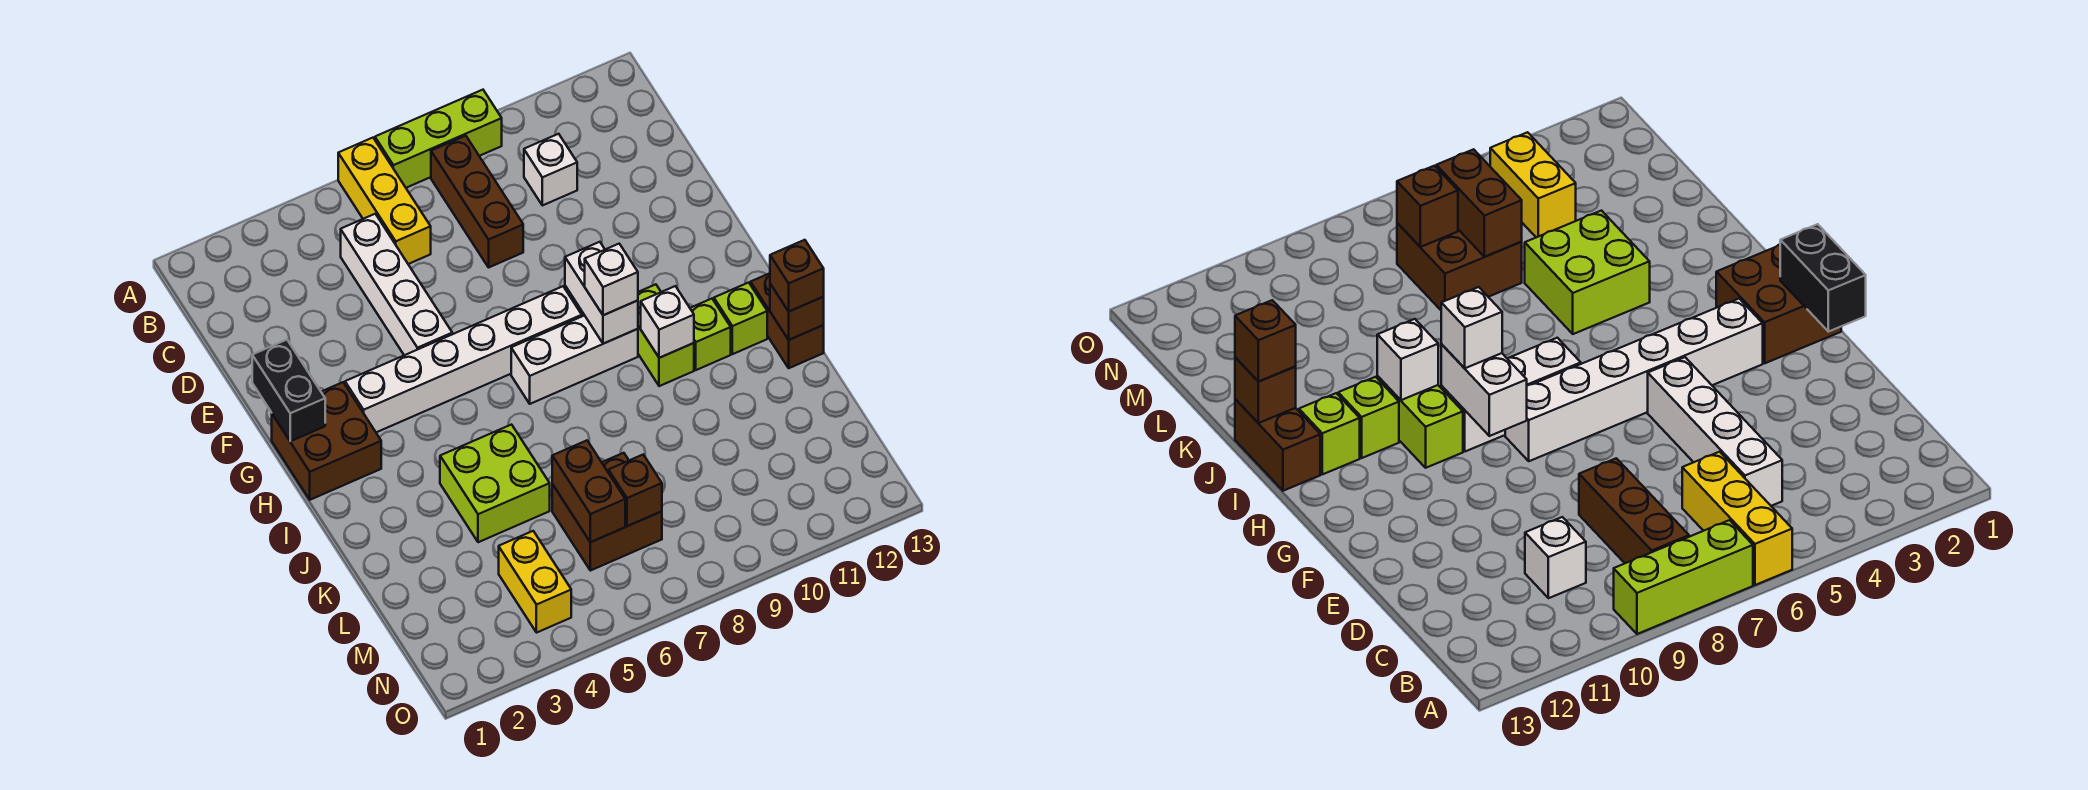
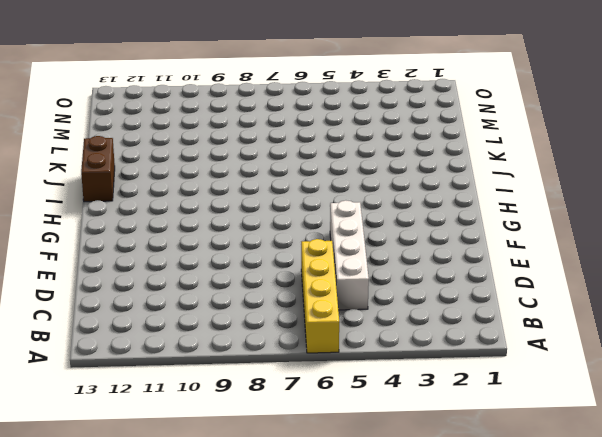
yellow 1x4 brick [301,239,339,353] -> yellow 1x3 brick [338,138,431,264]
none -> lime 1x3 brick [375,90,502,188]
none -> brown 1x3 brick [431,136,523,267]
none -> white 1x1 brick [524,134,577,205]

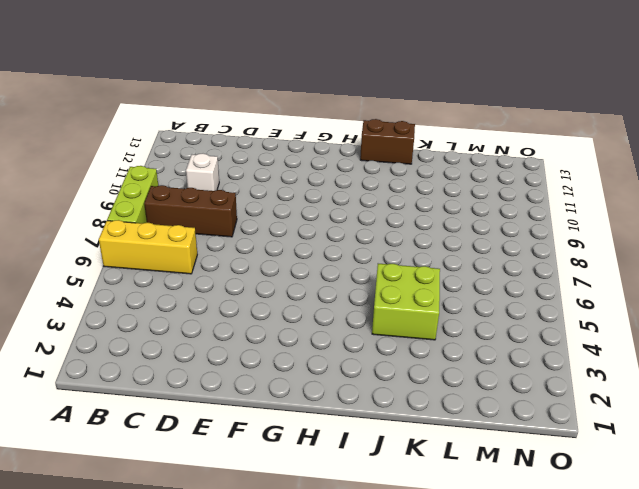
none -> white 1x4 brick [341,214,452,355]
none -> brown 2x2 brick [272,382,381,500]
none -> white 1x6 brick [345,286,582,432]

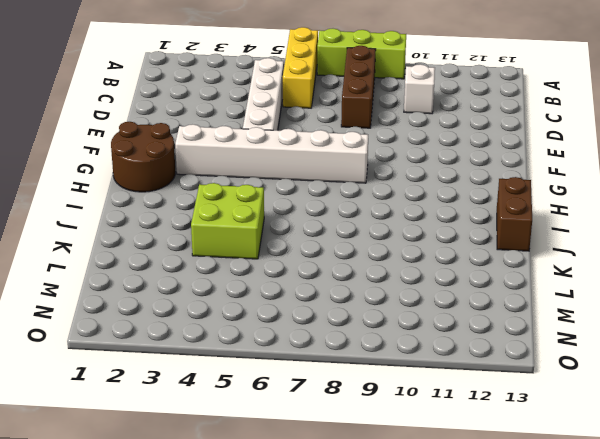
brown 2x2 round brick [111,122,175,192] -> brown 2x2 brick [272,382,381,500]
none -> white 1x3 brick [511,315,638,404]
none -> lime 1x2 brick [638,284,694,386]
none -> lime 1x1 brick [690,299,731,370]

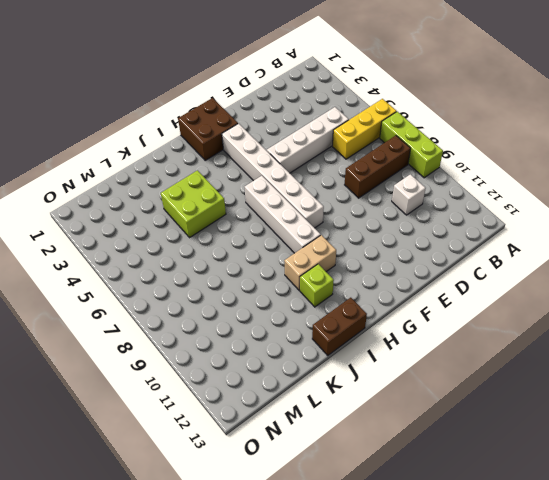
white 1x4 brick [245,176,321,253] -> white 1x3 brick [511,315,638,404]
tan 1x2 brick [284,235,336,290] -> lime 1x2 brick [638,284,694,386]
none -> lime 1x1 brick [714,283,767,354]
none -> brown 2x2 brick [552,453,662,571]
none -> yellow 1x2 brick [499,531,571,633]

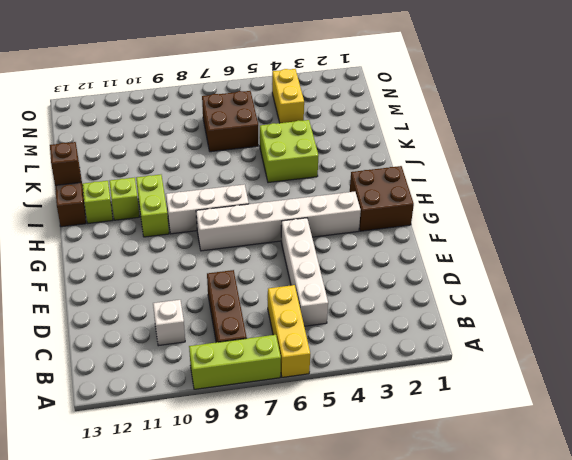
none -> black 1x2 brick [252,340,325,441]
none -> white 1x2 brick [565,242,638,344]
none -> white 1x1 brick [641,286,694,358]

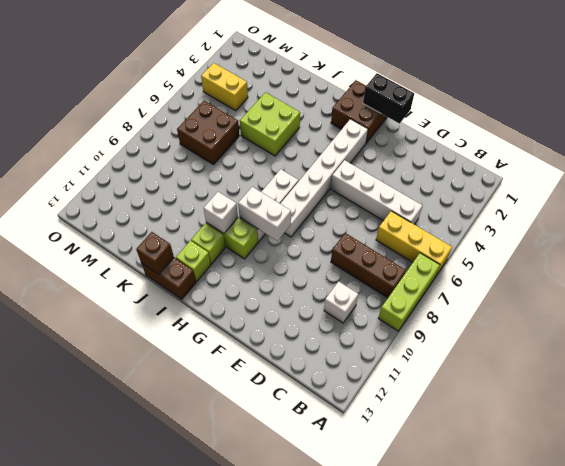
none -> brown 1x2 brick [552,441,625,542]
none -> brown 1x1 brick [608,455,662,526]
none -> white 1x1 brick [585,244,638,315]

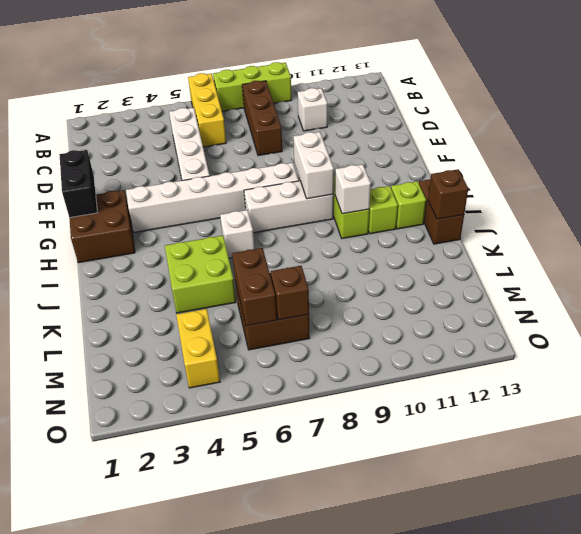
white 1x1 brick [220,210,254,258] -> white 1x1 brick moved to [585,244,638,315]
none -> brown 1x1 brick [770,240,824,311]

